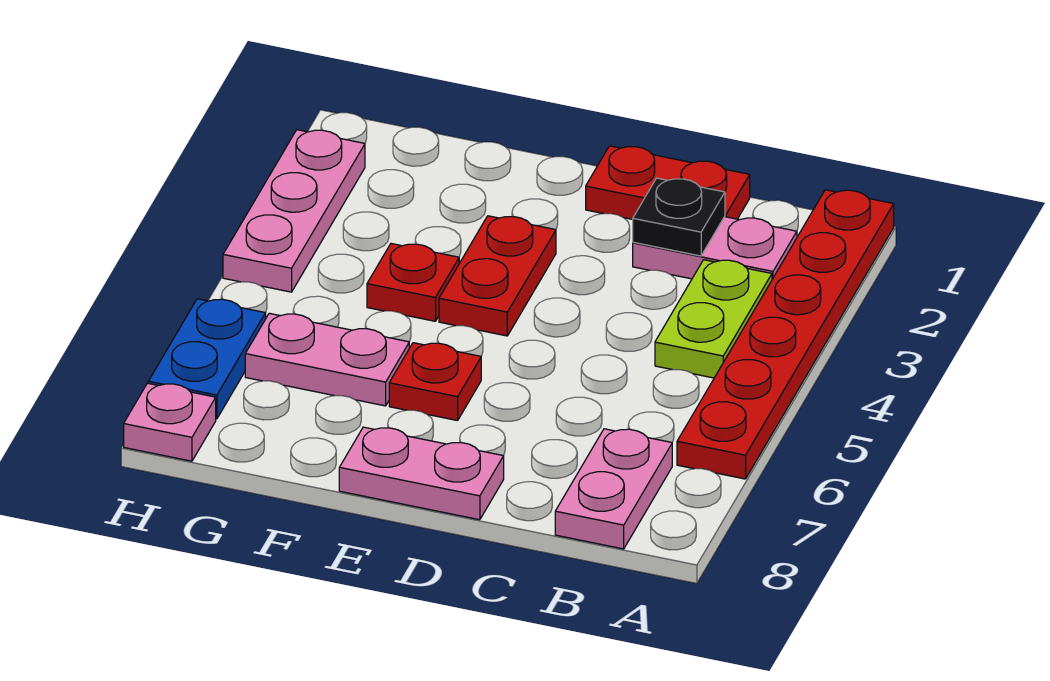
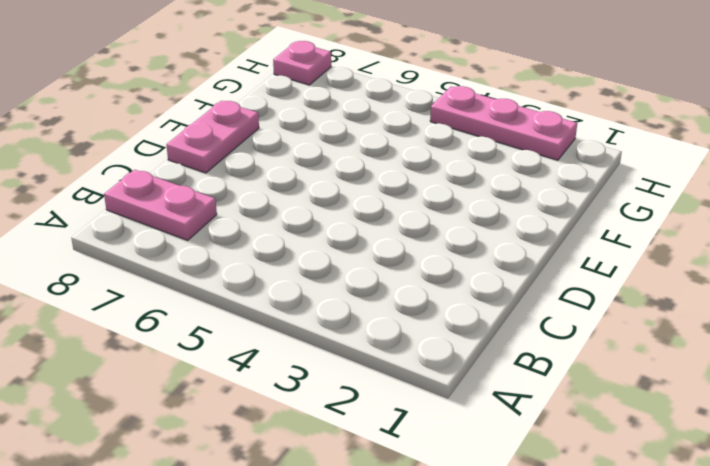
none -> red 1x6 plate [677,190,894,479]
none -> pink 1x2 plate [633,217,797,279]
none -> lime 1x2 plate [655,260,772,378]

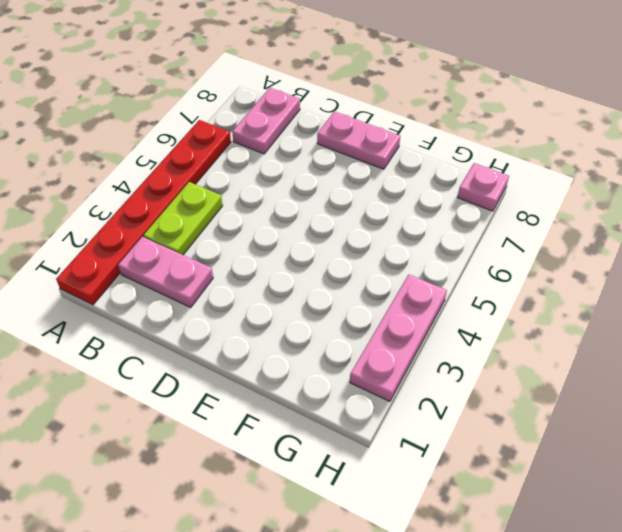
none -> red 1x2 plate [586,146,750,219]
none -> red 1x2 plate [439,216,556,336]
none -> red 1x1 plate [389,343,481,421]

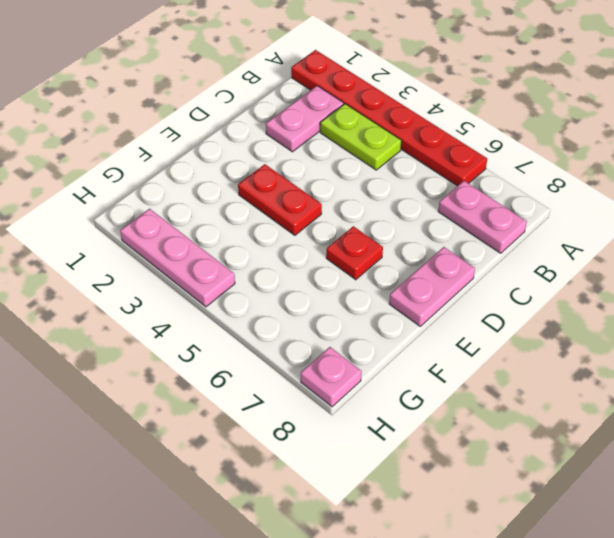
none -> red 1x2 plate [586,146,750,219]
none -> red 1x1 plate [367,244,459,321]
none -> pink 1x2 plate [245,313,409,406]

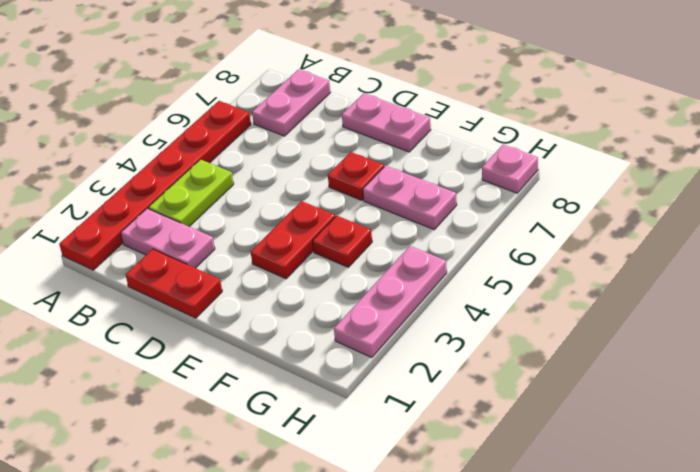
none -> blue 1x2 plate [148,299,266,419]
none -> black 1x1 plate [633,178,725,256]

